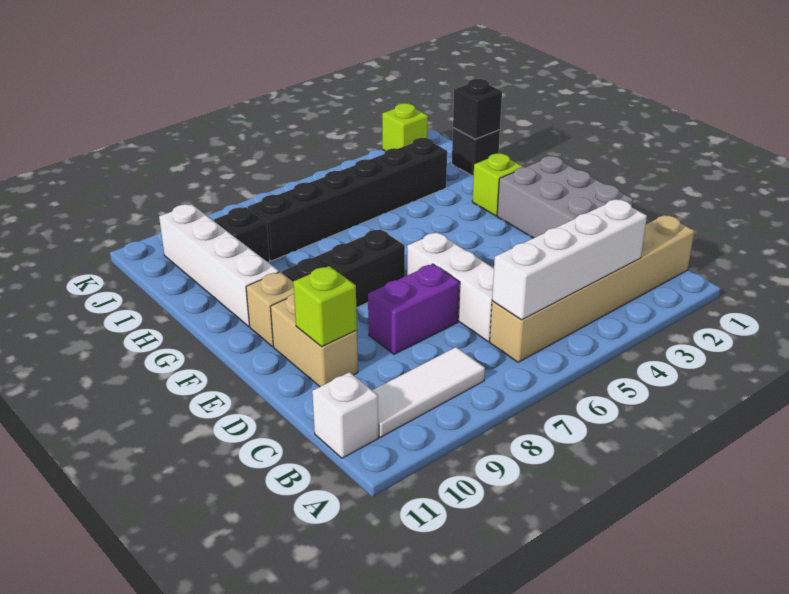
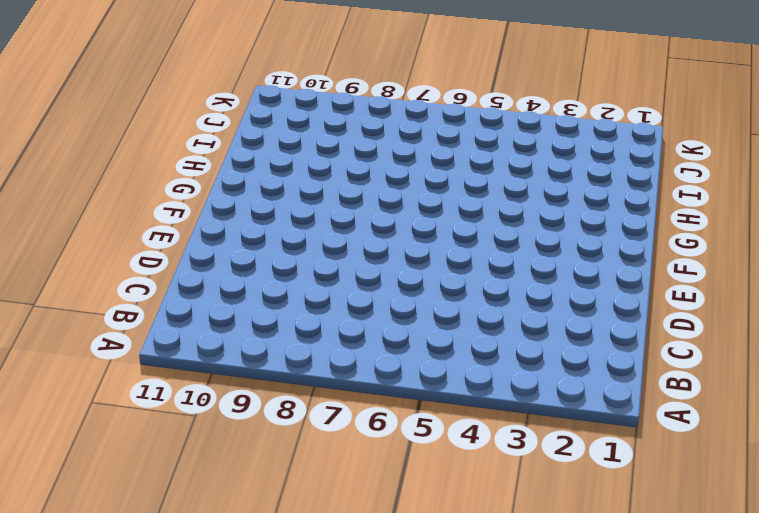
none -> tan 1x6 brick [490,215,694,362]
none -> white 1x3 tile [372,347,485,437]
none -> white 1x1 brick [312,372,378,458]

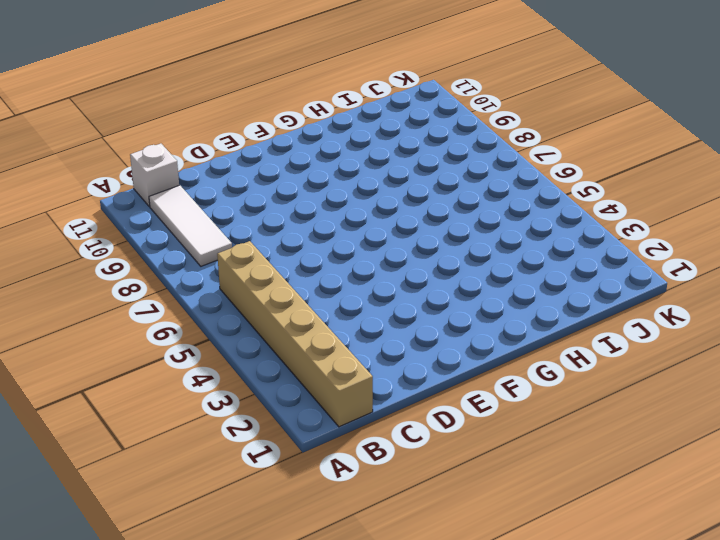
none -> white 1x3 brick [407,232,494,342]
none -> grey 2x3 brick [497,156,633,238]
none -> purple 1x2 brick [368,264,460,354]

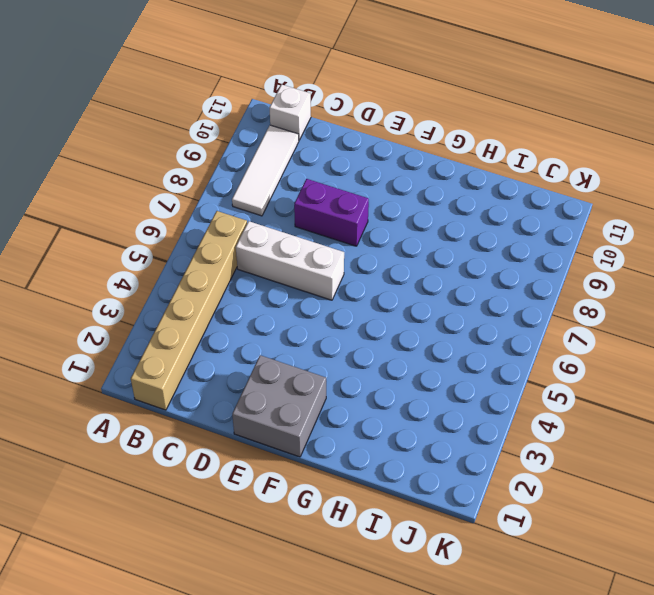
purple 1x2 brick [294,179,369,246] -> purple 1x2 brick turned to [368,264,460,354]
grey 2x2 brick [232,355,326,457] -> grey 2x3 brick [497,156,633,238]
none -> tan 1x2 brick [270,294,358,387]
none -> black 1x3 brick [282,229,405,308]
none -> tan 1x1 brick [246,272,294,347]

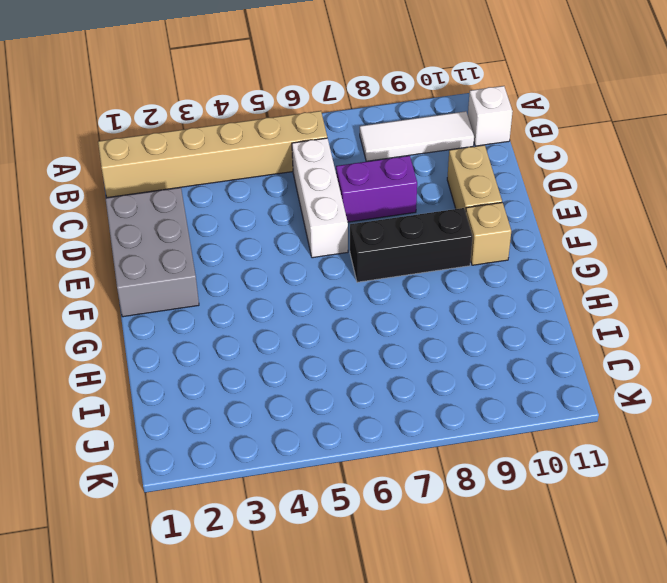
none -> lime 1x1 brick [472,154,523,216]
none -> white 1x4 brick [159,204,279,326]
none -> black 1x1 brick [452,128,500,177]

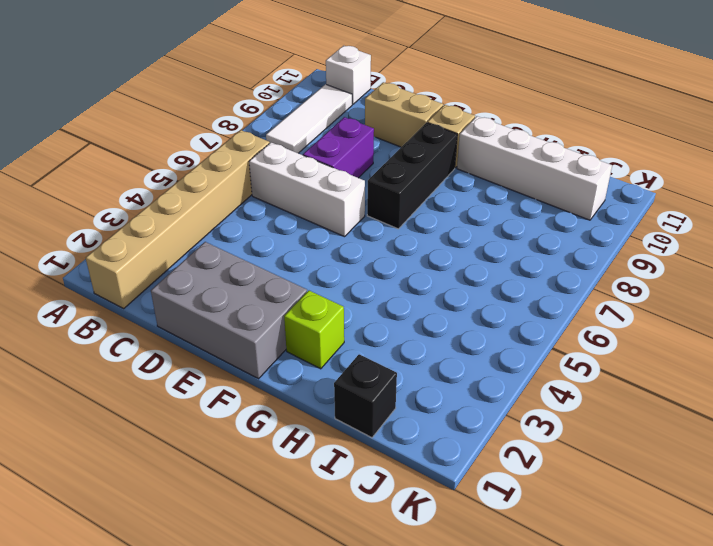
none -> black 1x6 brick [248,138,447,261]
none -> black 1x1 brick [214,207,270,262]
none -> lime 1x1 brick [382,103,428,151]

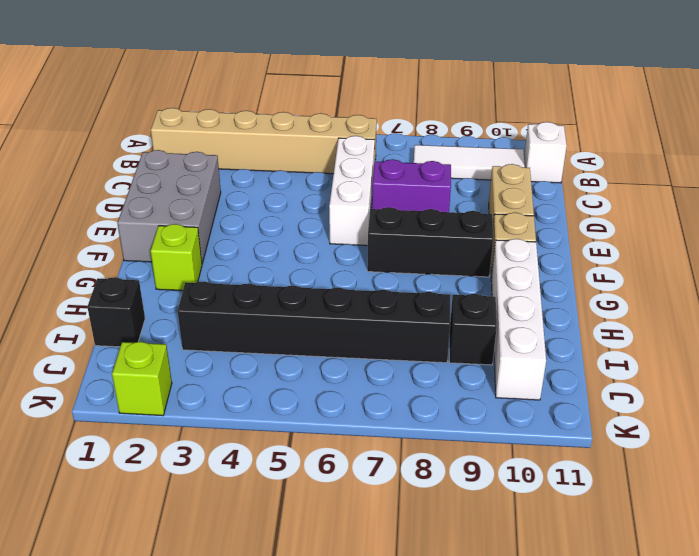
none -> white 1x4 brick [492,200,647,320]
none -> lime 1x1 brick [293,266,357,346]
none -> black 1x1 brick [453,79,502,139]

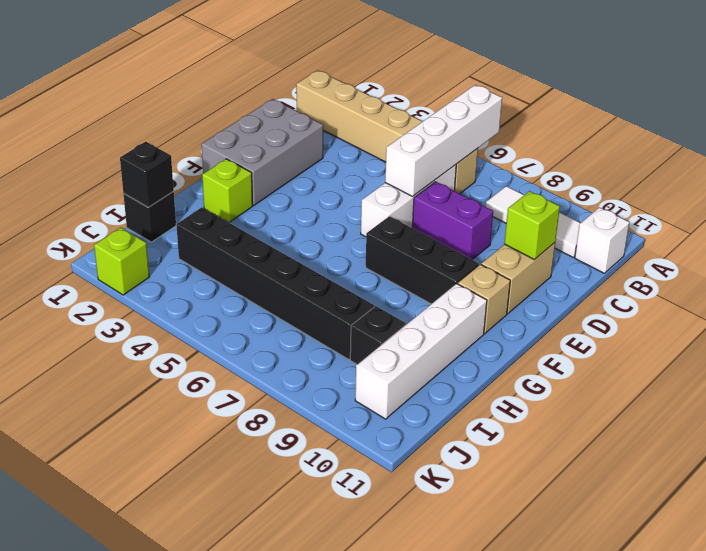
white 1x4 brick [385,85,502,196] -> white 1x4 brick turned to [492,200,647,320]

